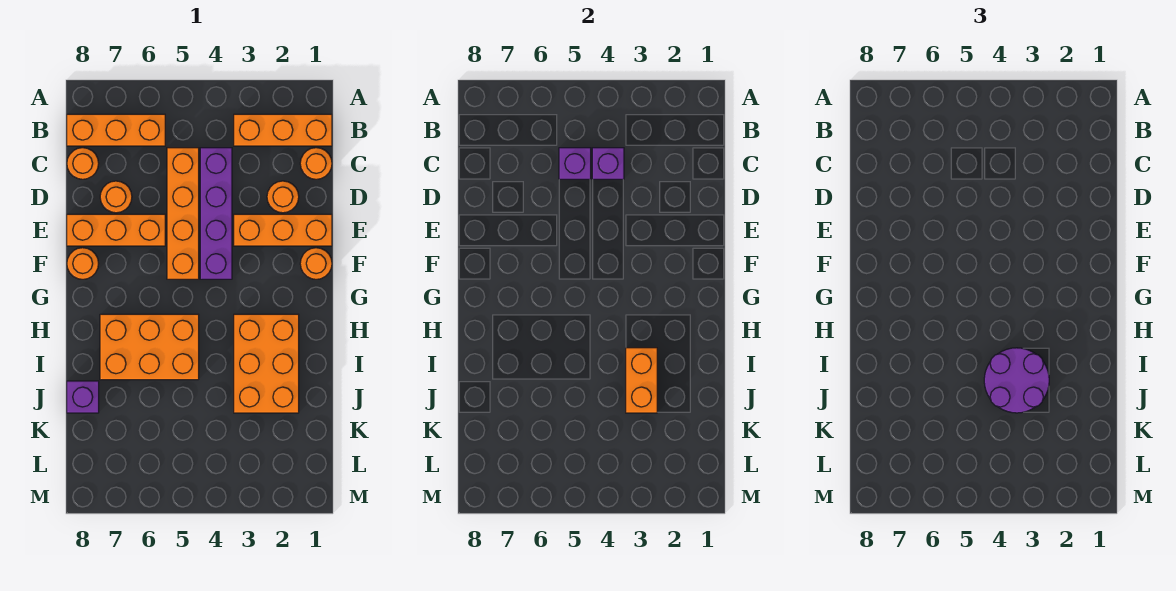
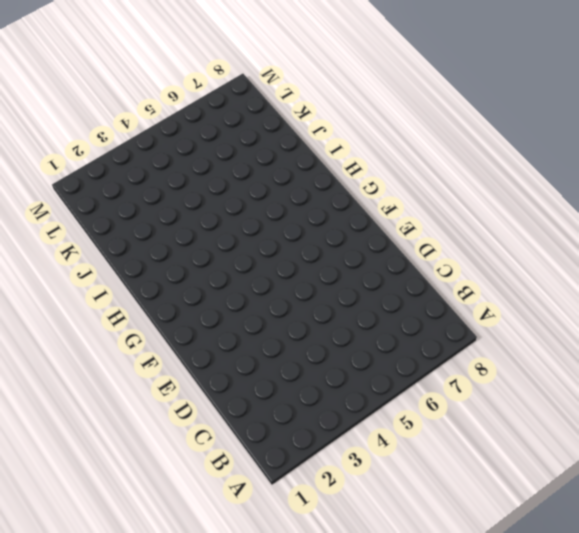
none -> orange 1x3 brick [234,114,332,146]
none -> orange 1x3 brick [67,114,165,146]
none -> orange 1x1 round brick [300,148,332,179]

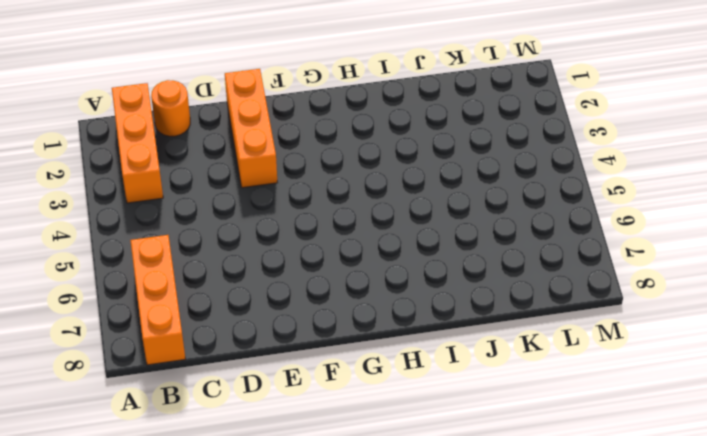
none -> purple 1x4 brick [200,148,232,279]
none -> orange 1x4 brick [167,148,199,279]
none -> orange 1x1 round brick [67,148,99,179]

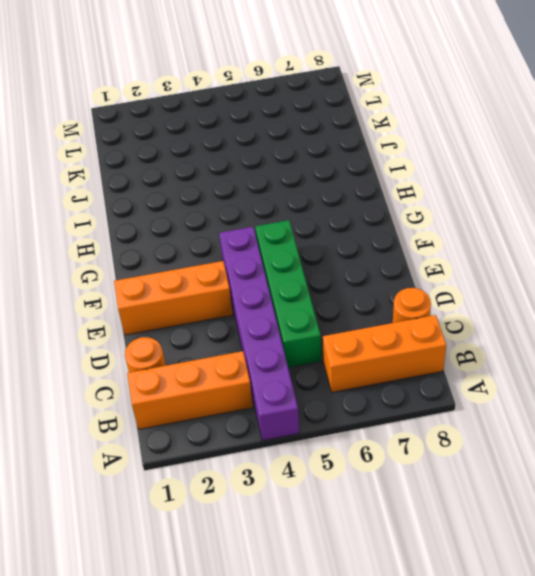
purple 1x6 brick [219,227,299,441] -> purple 1x4 brick [200,148,232,279]
green 1x4 brick [255,220,321,368] -> orange 1x4 brick [167,148,199,279]
none -> orange 1x1 round brick [267,181,299,213]
none -> orange 1x1 round brick [100,181,132,213]
none -> orange 1x3 brick [67,214,165,246]

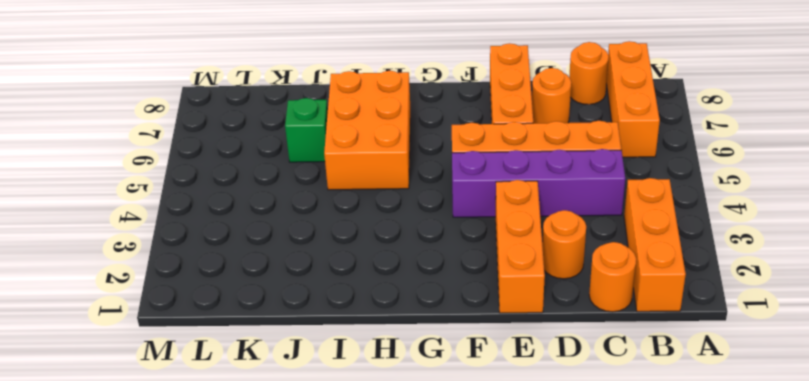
green 1x1 brick [285,98,328,162] -> none
none -> orange 1x1 round brick [300,248,332,279]
none -> orange 1x1 round brick [67,248,99,279]
none -> orange 2x3 brick [234,314,299,413]

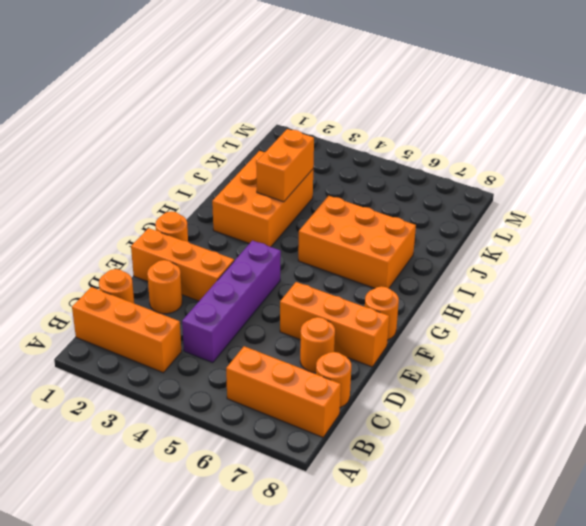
none -> orange 1x4 brick [167,148,199,279]
none -> purple 1x1 brick [67,381,99,413]
none -> purple 1x1 brick [592,148,624,179]

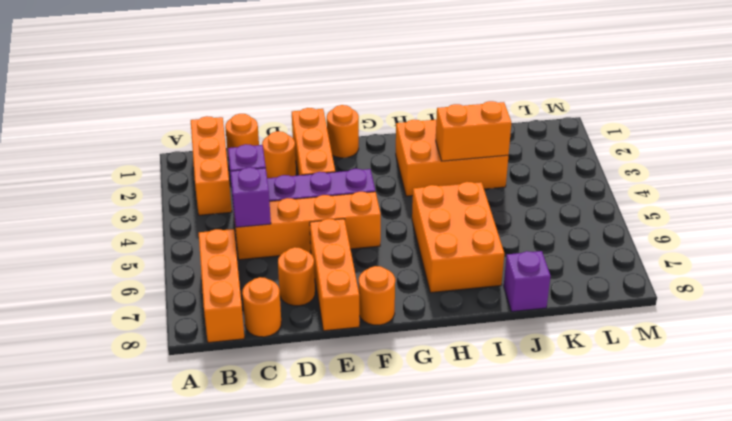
none -> purple 2x2 round brick [984,348,1049,413]

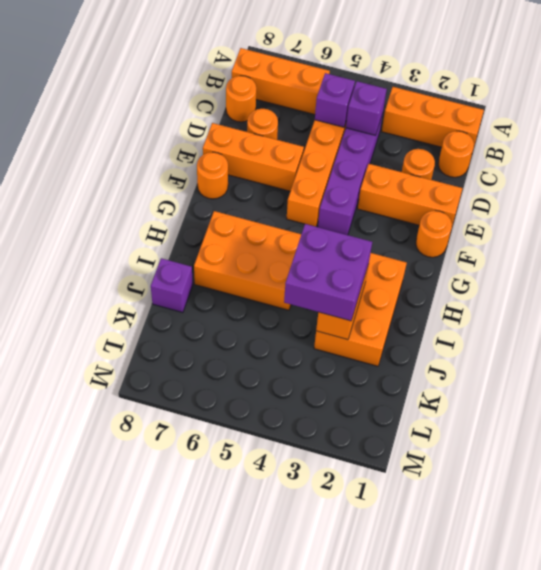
purple 2x2 brick [284,224,372,321] -> purple 2x2 round brick [984,348,1049,413]

